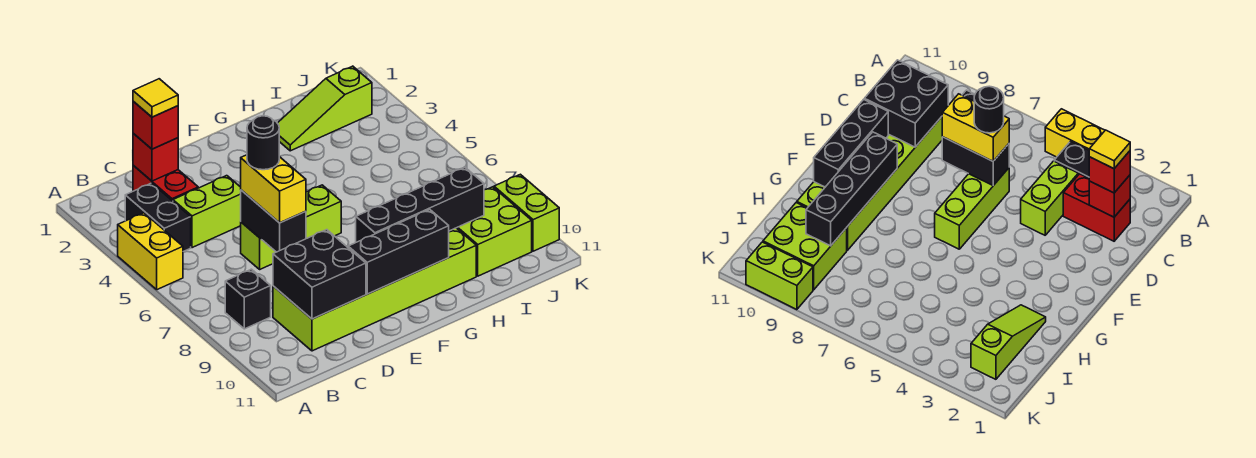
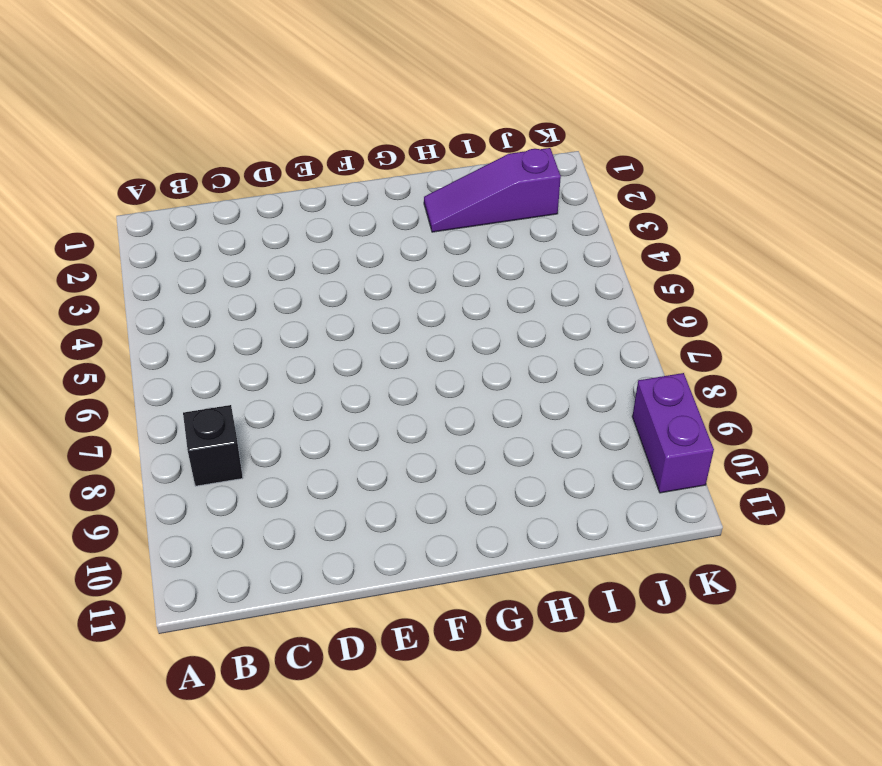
purple 1x3 slope [424,148,561,232] -> lime 1x3 slope [278,66,372,151]
purple 1x2 brick [632,373,714,493] -> lime 1x2 brick [494,174,559,251]
none -> yellow 1x2 brick [118,213,183,290]
none -> black 1x2 brick [125,183,191,252]
none -> red 1x2 brick [133,165,198,201]

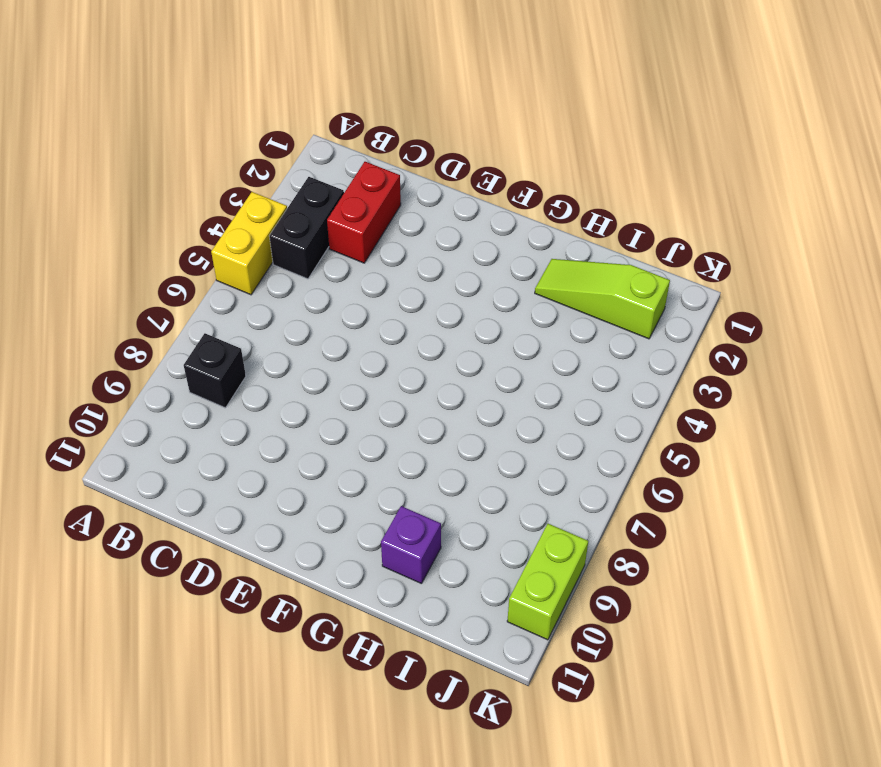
purple 1x1 brick [381,506,441,584] -> lime 2x6 brick [273,228,476,351]
none -> lime 1x2 brick [173,176,241,248]
none -> lime 1x3 brick [241,185,341,269]
none -> lime 2x2 brick [457,187,532,276]

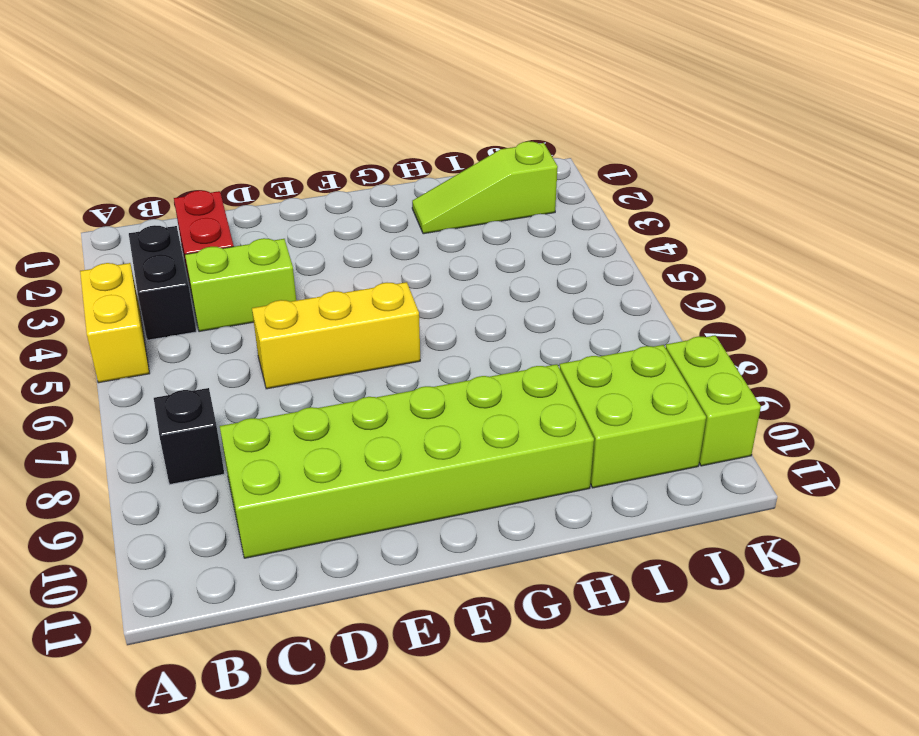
yellow 1x3 brick [252,282,420,389] -> lime 1x3 brick [241,185,341,269]
none -> red 1x1 brick [133,133,178,181]
none -> black 2x2 brick [273,230,366,319]
none -> black 1x2 brick [241,190,306,252]

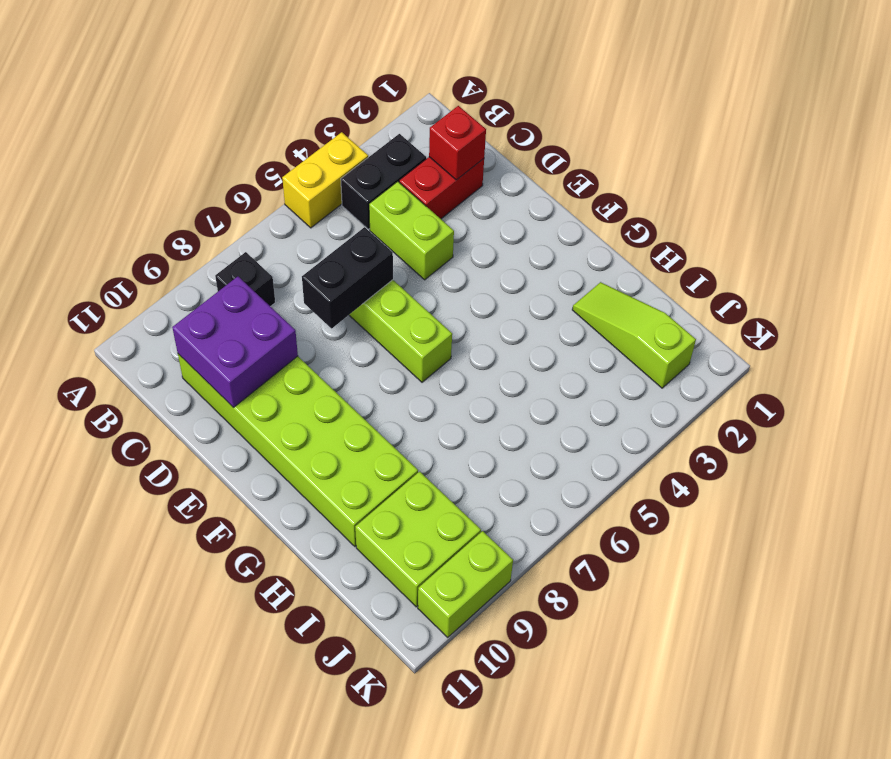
purple 2x2 brick [172,277,298,408] -> black 2x2 brick [273,230,366,319]
none -> black 1x3 brick [348,209,449,294]
none -> black 1x4 brick [356,167,484,242]
none -> red 1x1 brick [133,101,178,149]

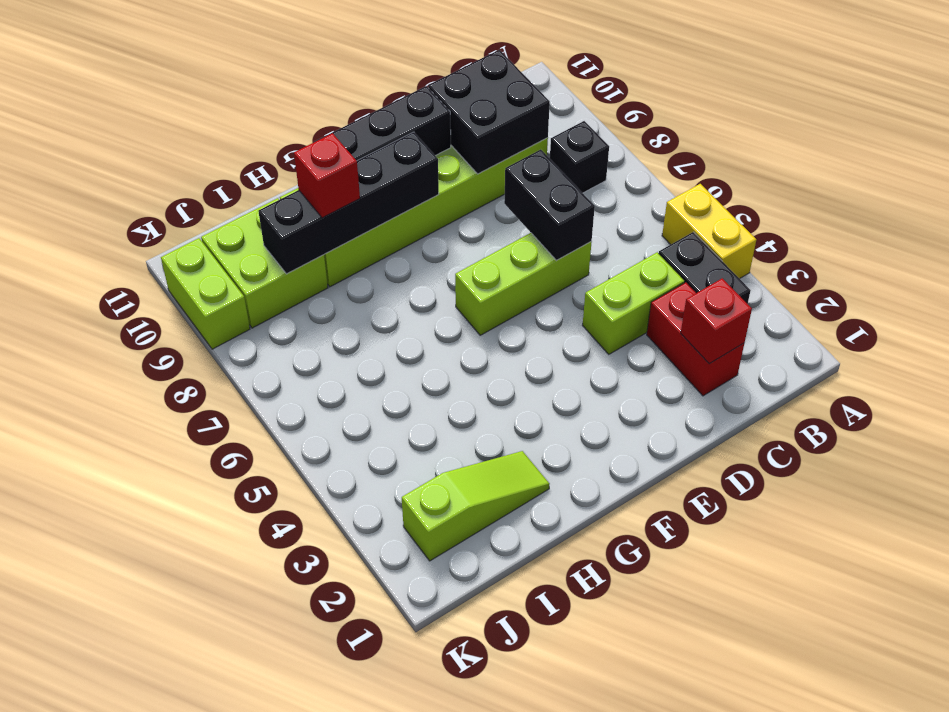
red 1x1 brick [294,133,360,218] -> red 1x1 brick moved to [133,101,178,149]
none -> yellow 1x2 brick [241,155,306,223]
none -> yellow 1x1 tile [133,79,178,117]
none -> black 1x1 round brick [247,116,279,170]

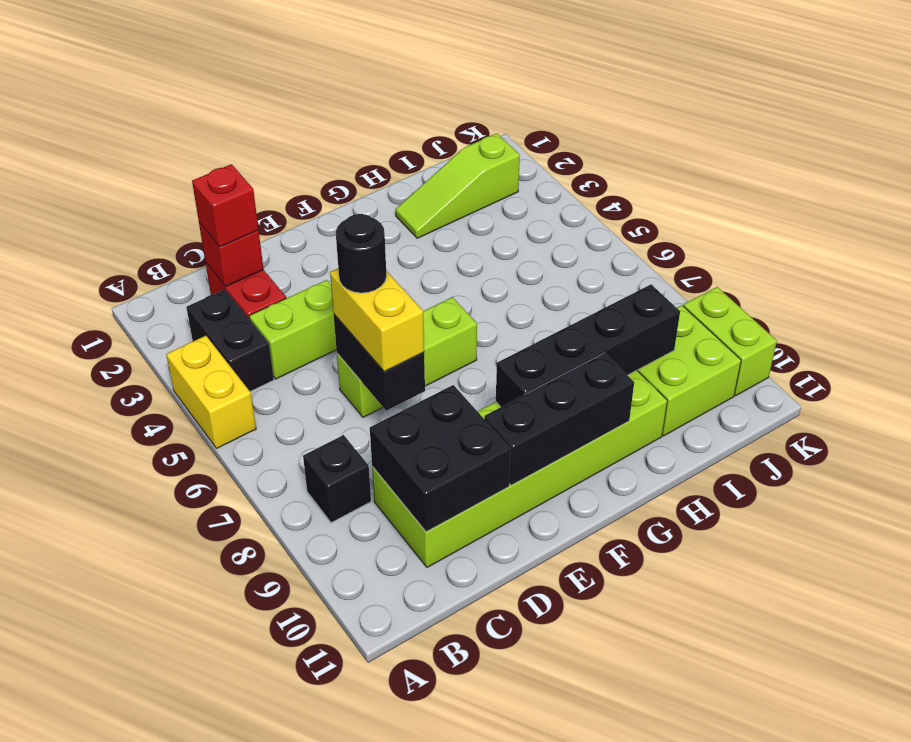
none -> yellow 1x1 tile [133,79,178,117]

